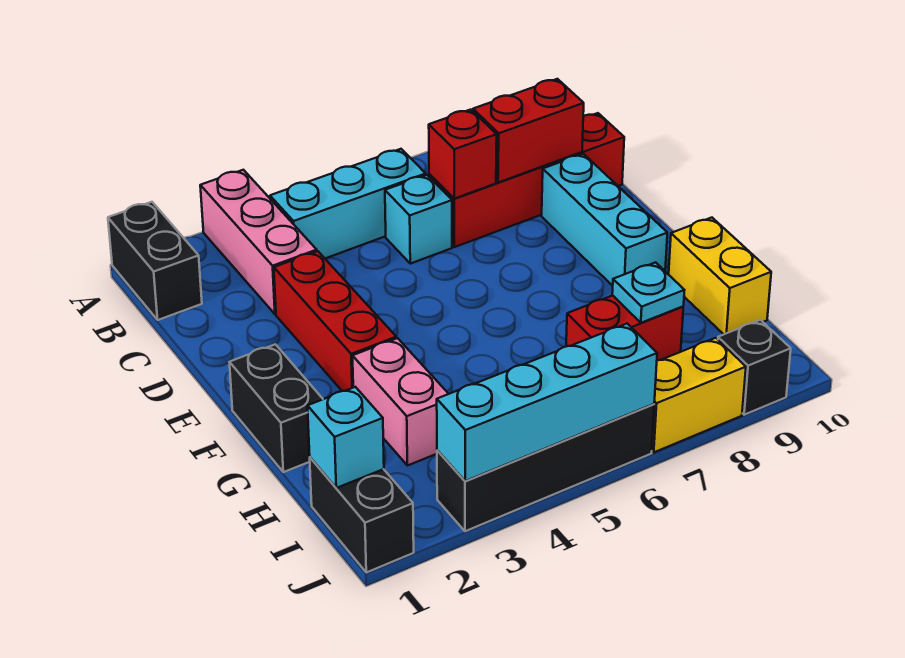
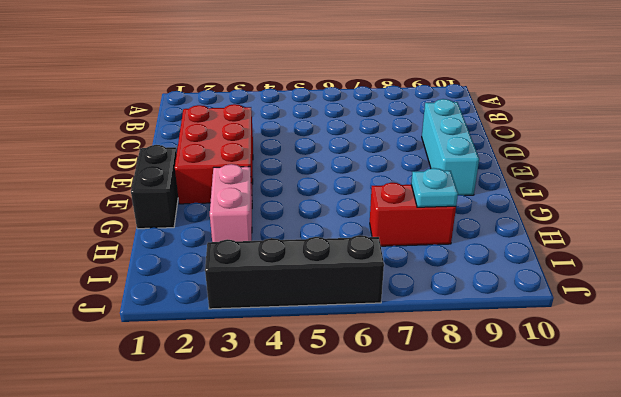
red 2x3 brick [175,104,253,204] -> red 1x3 brick [274,251,396,391]
none -> black 1x2 brick [108,202,202,320]
none -> pink 1x3 brick [200,170,317,314]
none -> cyan 1x3 brick [270,149,426,258]

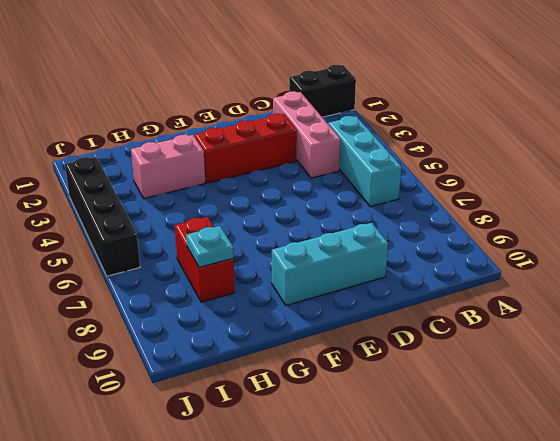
pink 1x3 brick [273,91,340,178] -> pink 1x3 brick turned to [200,170,317,314]
none -> cyan 1x1 brick [385,175,452,264]
none -> red 1x4 brick [429,113,624,247]
none -> black 1x2 brick [229,344,323,472]

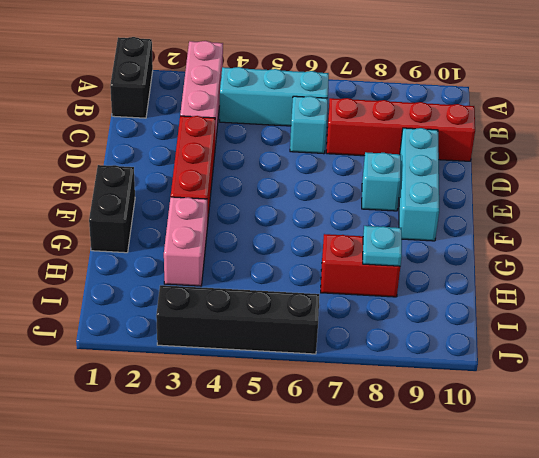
cyan 1x1 brick [362,152,401,211] -> cyan 1x1 brick moved to [308,387,384,488]
none -> yellow 1x2 brick [669,218,771,334]
none -> black 1x2 brick [310,458,414,572]
none -> yellow 1x2 brick [652,338,746,452]

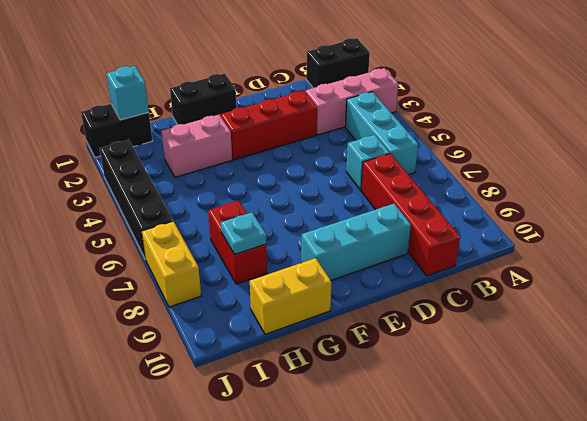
none -> black 1x1 brick [718,320,791,415]
none -> red 1x1 brick [429,110,497,199]
none -> red 1x2 brick [473,79,584,183]

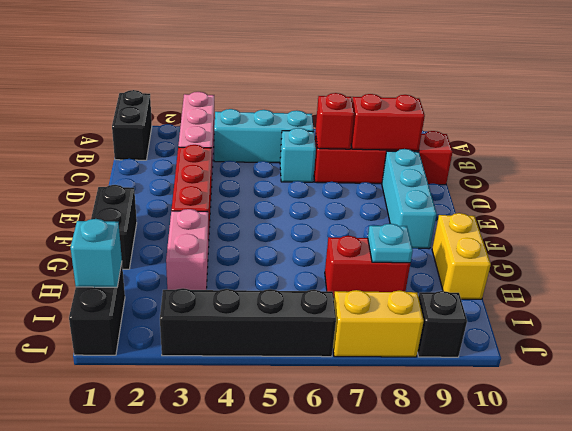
none -> cyan 1x4 brick [437,324,657,481]

